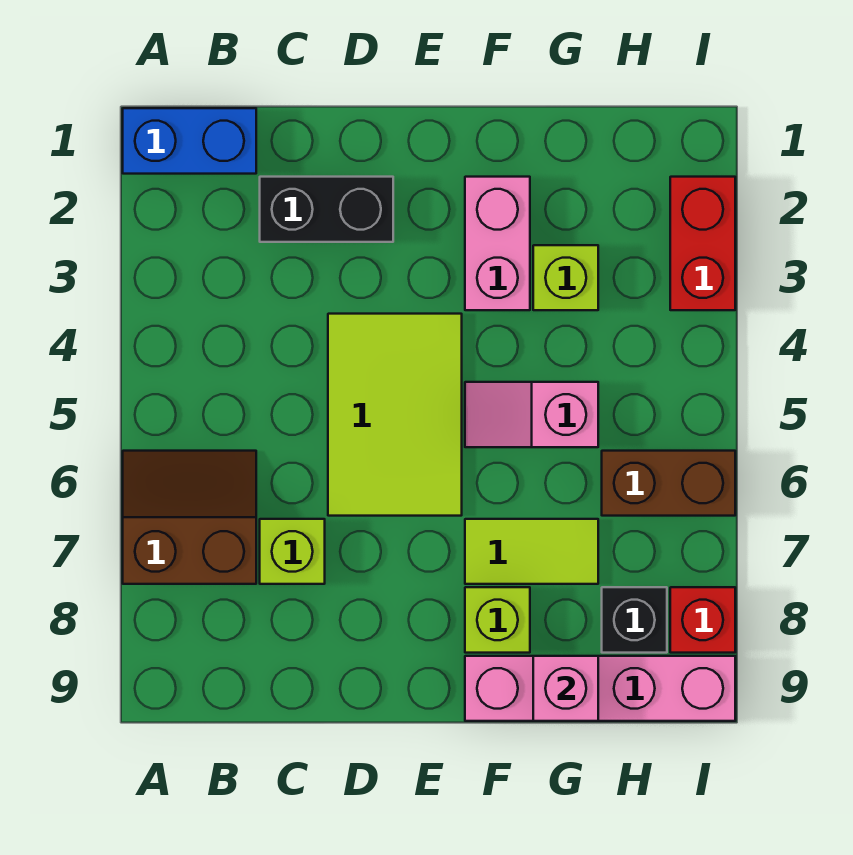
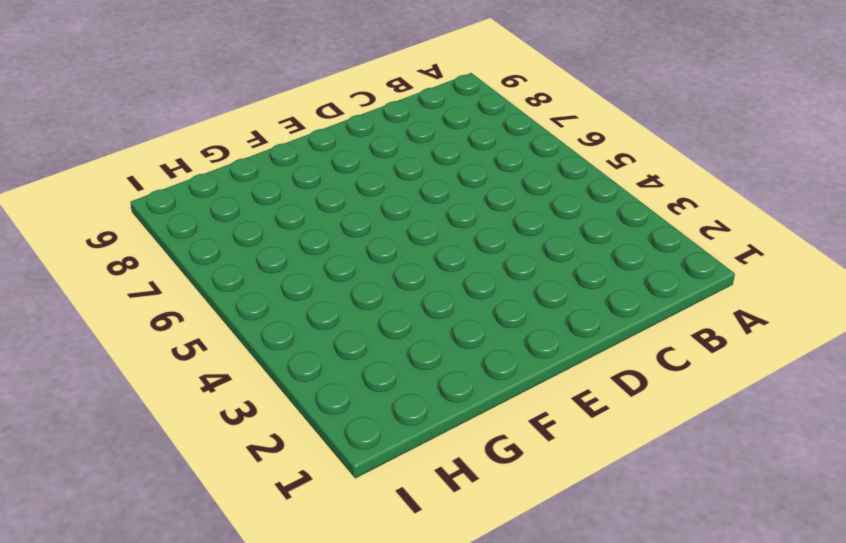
none -> blue 1x2 brick [123,108,256,174]
none -> brown 2x2 slope [123,451,256,584]
none -> black 1x2 brick [260,177,393,242]

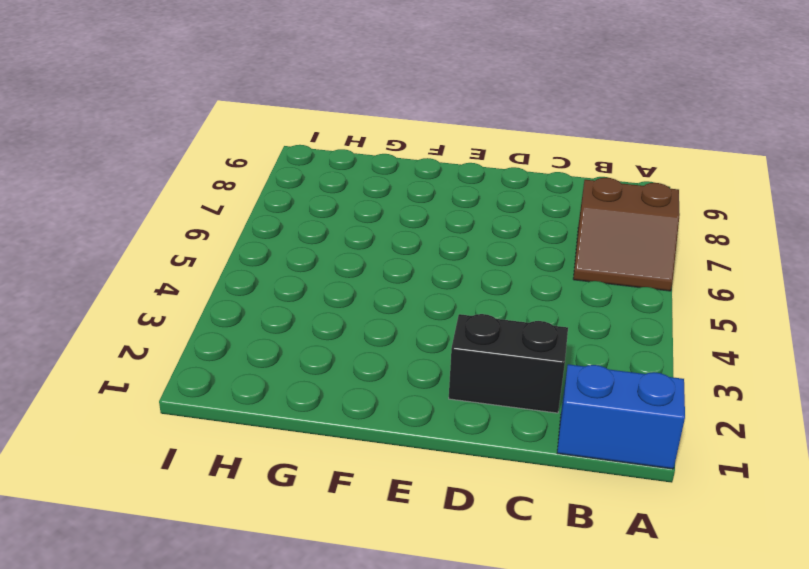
none -> lime 1x1 brick [260,519,325,584]
none -> lime 2x3 tile [328,314,462,516]
none -> pink 1x2 brick [465,177,530,310]

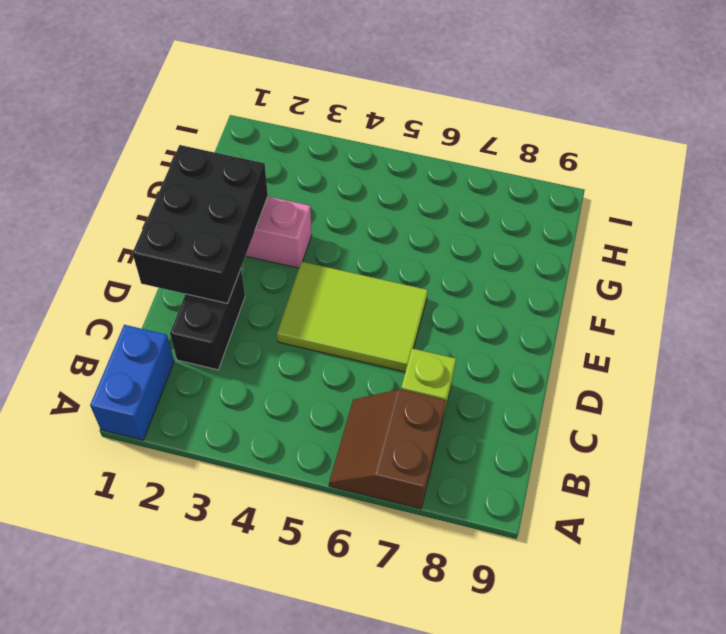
black 2x3 brick [133,145,268,303] -> none
none -> pink 1x2 slope [465,382,598,447]
none -> lime 1x2 tile [465,519,598,584]
none -> lime 1x1 brick [465,587,530,653]

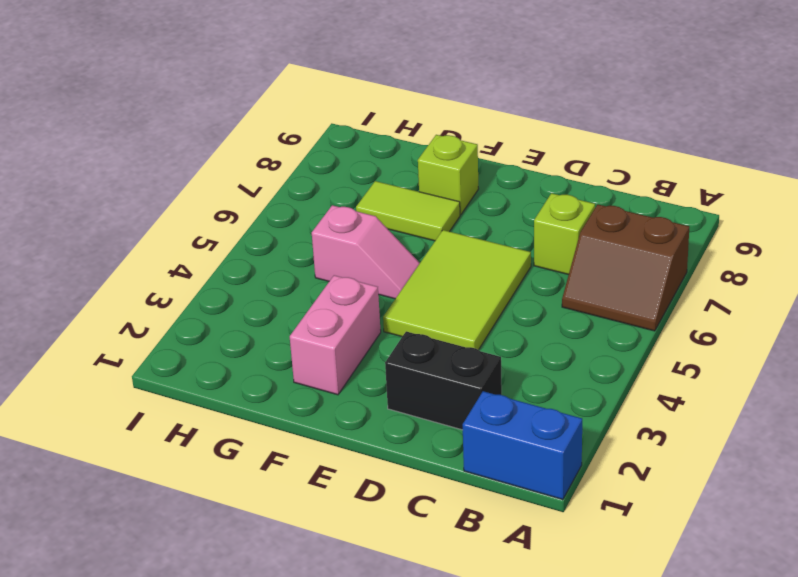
none -> pink 1x4 brick [465,656,735,721]
none -> lime 1x1 brick [533,245,598,310]
none -> brown 1x2 brick [602,451,735,516]

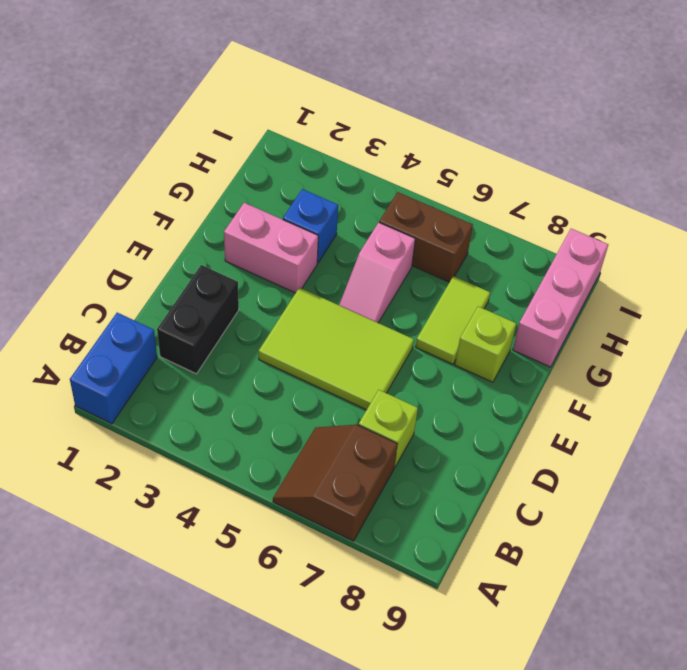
blue 1x1 brick [283,189,338,263] -> lime 1x1 brick [533,245,598,310]
pink 1x3 brick [513,229,608,367] -> pink 1x4 brick [465,656,735,721]
brown 1x2 brick [379,192,473,282] -> brown 1x2 brick turned to [602,451,735,516]
none -> black 1x1 brick [602,587,667,653]
none -> red 1x2 brick [670,177,735,310]
none -> red 1x1 brick [670,587,735,653]

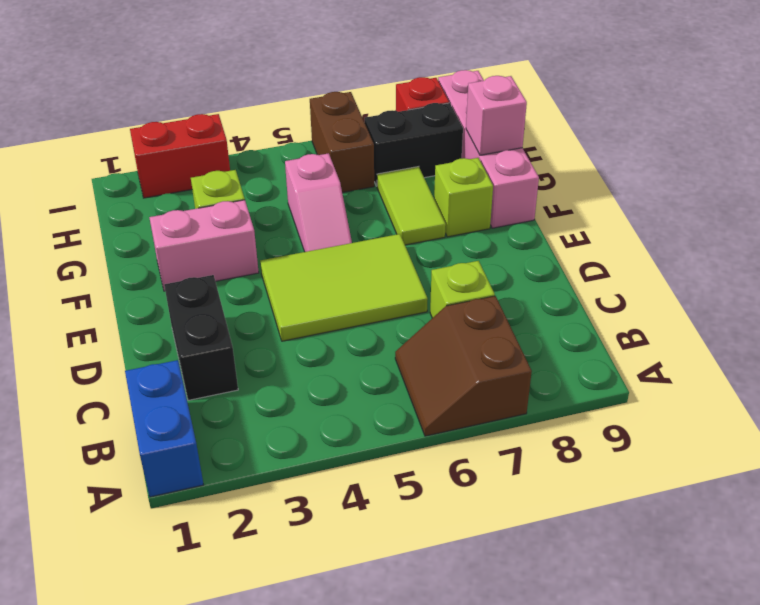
black 1x2 brick [365,103,463,186] -> black 1x1 brick [602,587,667,653]

